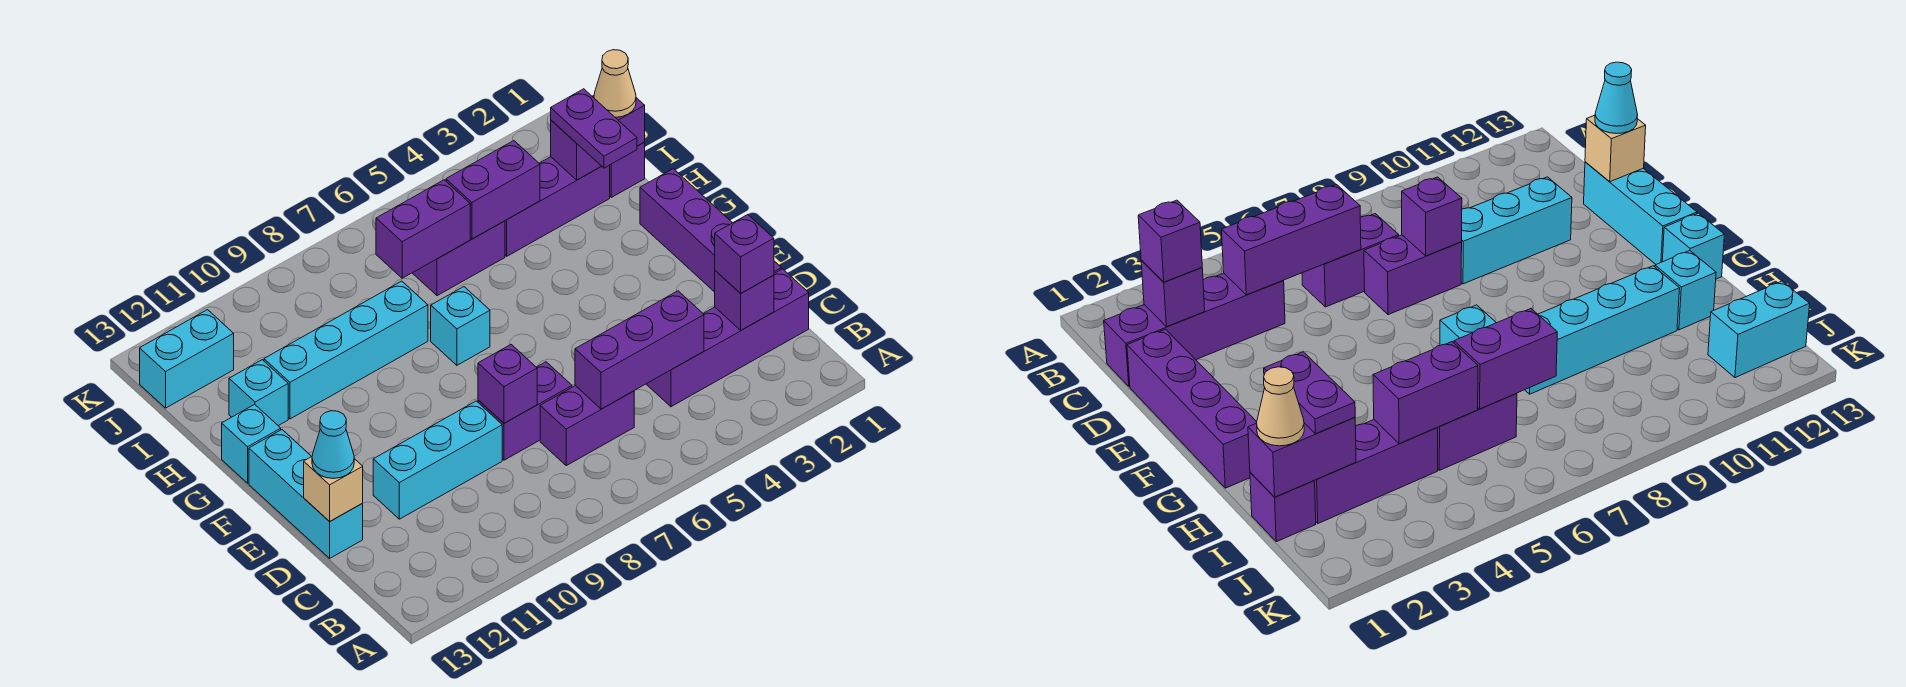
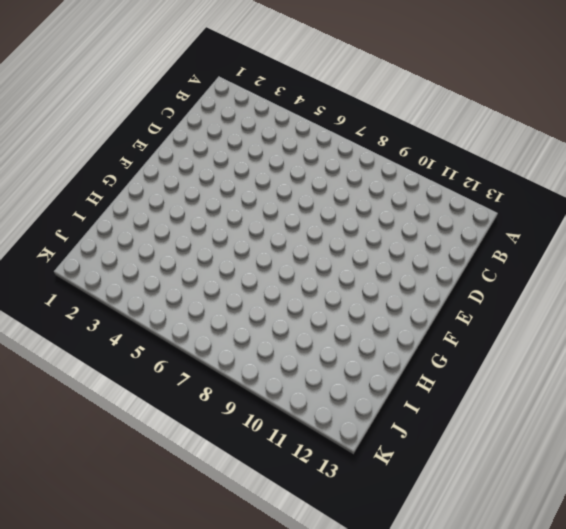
none -> purple 1x4 brick [646,269,809,407]
none -> purple 1x2 brick [540,386,634,466]
none -> purple 1x4 brick [640,169,781,292]

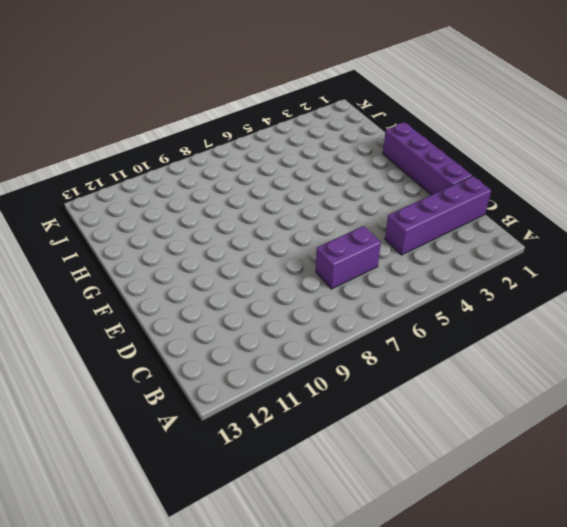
none -> purple 1x2 brick [478,362,572,460]
none -> cyan 1x3 brick [373,401,502,519]
none -> cyan 1x3 brick [249,430,363,558]

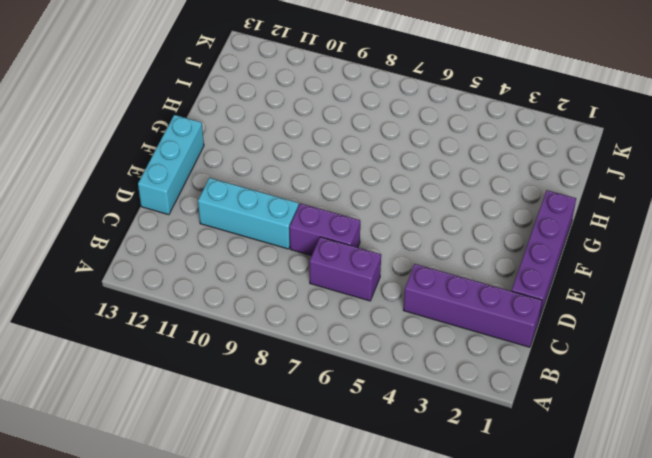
none -> cyan 1x1 brick [431,287,490,365]
none -> cyan 1x1 brick [222,404,281,483]
none -> cyan 1x4 brick [264,281,428,419]

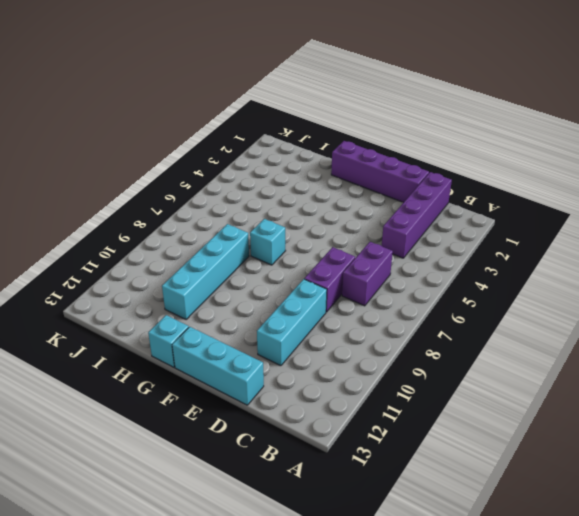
none -> cyan 1x1 brick [229,360,288,426]
none -> purple 1x1 brick [610,142,645,197]
none -> purple 1x3 brick [505,157,610,256]

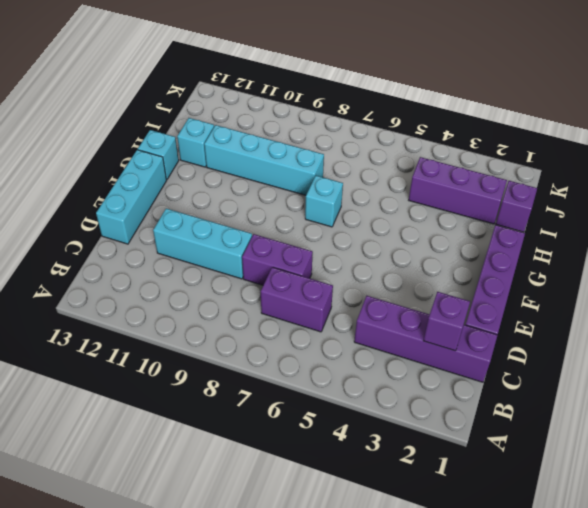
none -> purple 1x2 brick [413,221,505,296]
none -> cyan 1x2 brick [140,310,234,408]
none -> purple 1x3 brick [575,291,704,409]

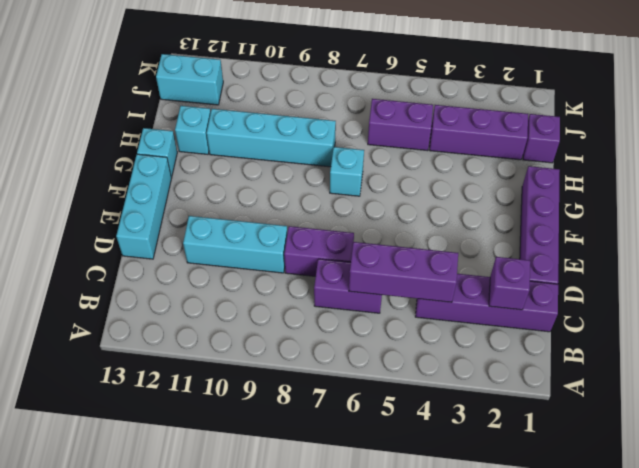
none -> purple 1x1 brick [478,345,537,423]
none -> tan 1x1 brick [304,457,363,522]
none -> purple 1x2 brick [551,96,645,180]

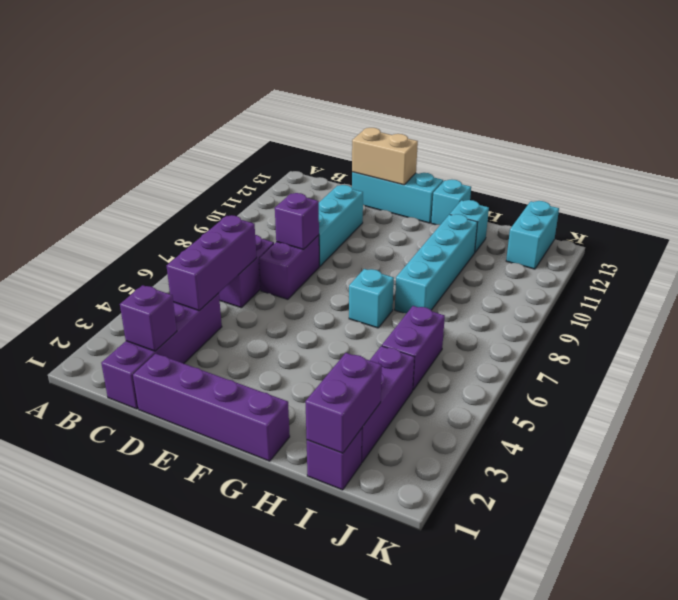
tan 1x2 brick [352,128,418,185] -> tan 1x1 brick [304,457,363,522]
none -> purple 1x2 brick [446,141,540,239]
none -> purple 1x2 brick [376,180,470,278]
none -> purple 1x1 brick [715,215,774,293]

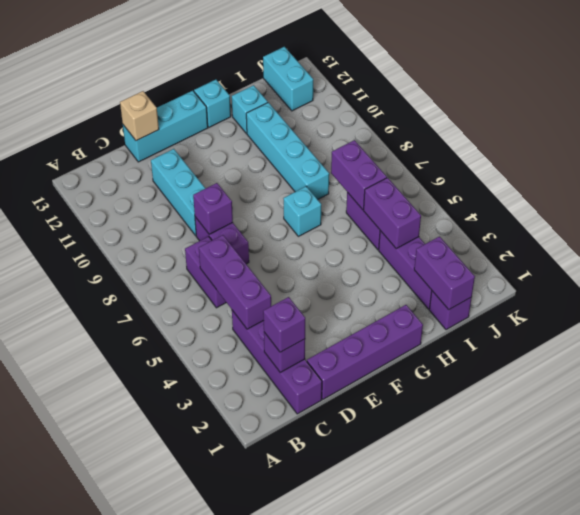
none -> cyan 1x1 cone [312,411,354,478]
none -> purple 1x2 plate [551,89,637,168]
none -> tan 1x1 cone [594,50,636,117]

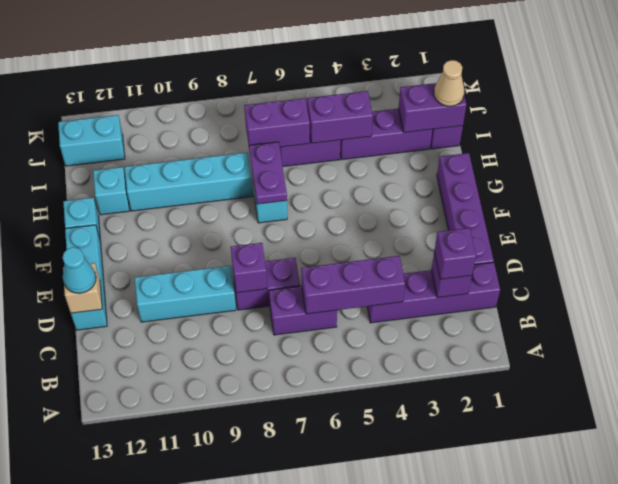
purple 1x2 plate [249,142,287,204] -> purple 1x2 plate moved to [551,89,637,168]

